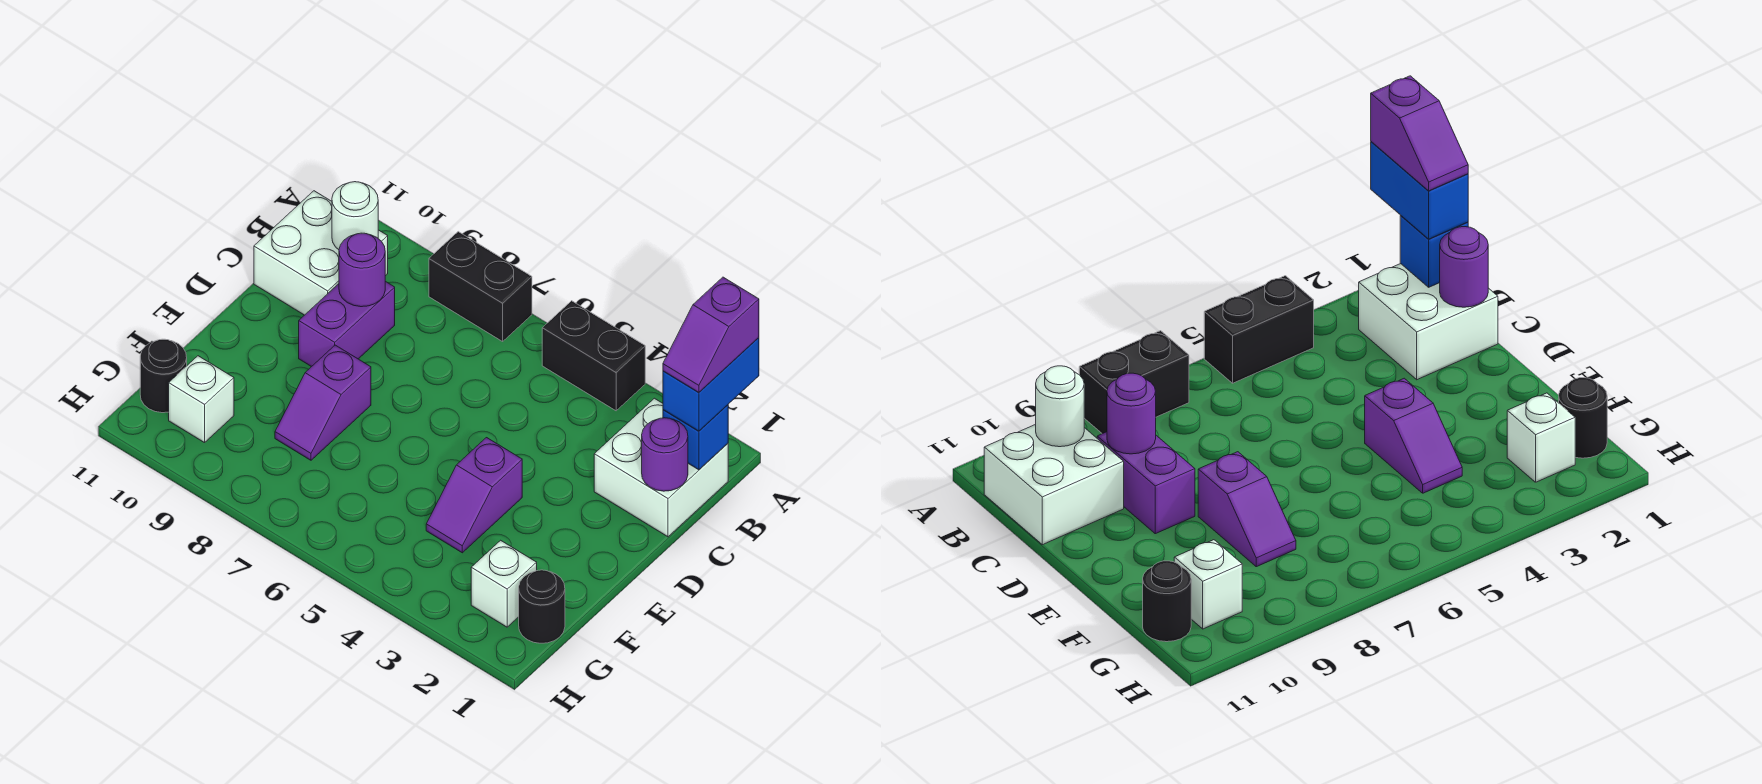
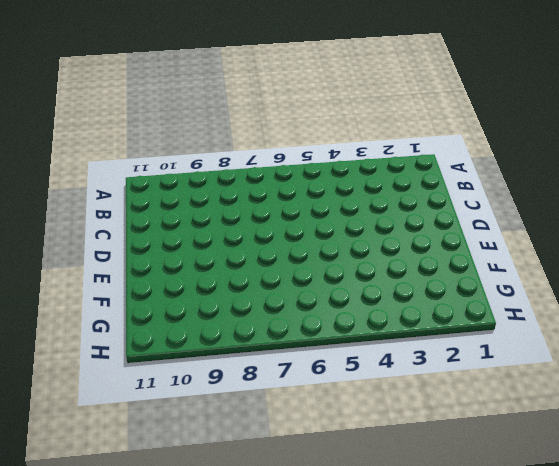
none -> black 1x2 brick [542,301,645,411]
none -> black 1x2 brick [429,232,532,341]
none -> white 2x2 brick [594,398,728,537]

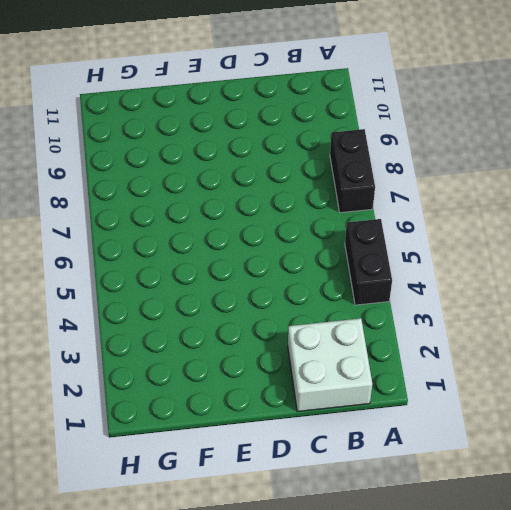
none -> white 2x2 brick [254,191,388,315]
none -> purple 1x2 brick [299,281,395,367]
none -> purple 1x2 slope [426,438,522,553]

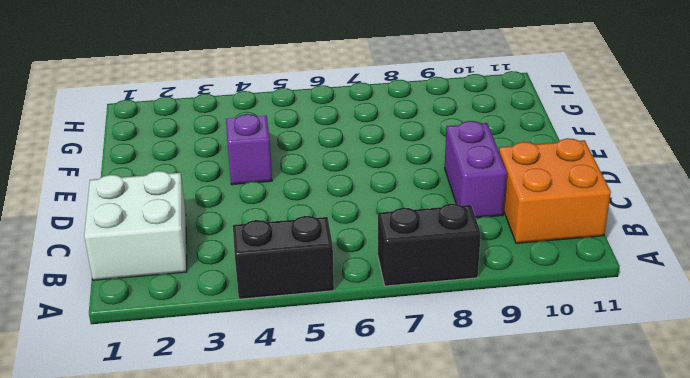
orange 2x2 brick [499,138,611,243] -> white 2x2 brick [254,191,388,315]
none -> purple 1x2 slope [275,345,371,460]
none -> black 1x1 round brick [519,570,565,643]
none -> white 1x1 brick [471,540,537,627]

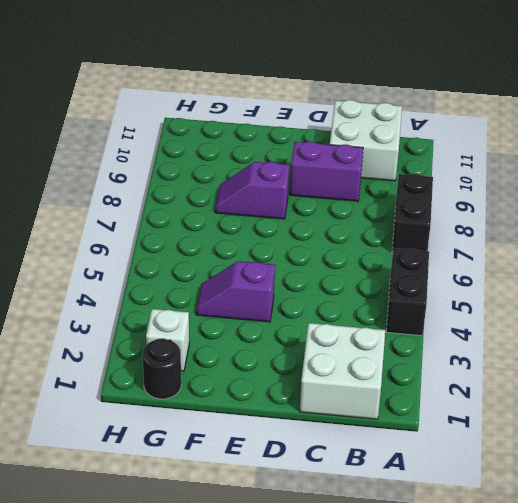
none -> white 1x1 brick [169,356,234,443]
none -> black 1x1 round brick [140,339,187,413]
none -> blue 1x1 brick [663,405,728,470]

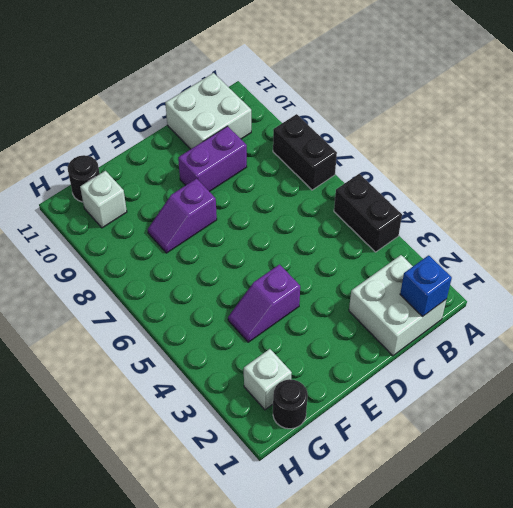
none -> white 1x1 round brick [332,182,378,250]
none -> purple 1x1 round brick [642,418,688,491]
none -> purple 1x1 round brick [339,233,385,307]

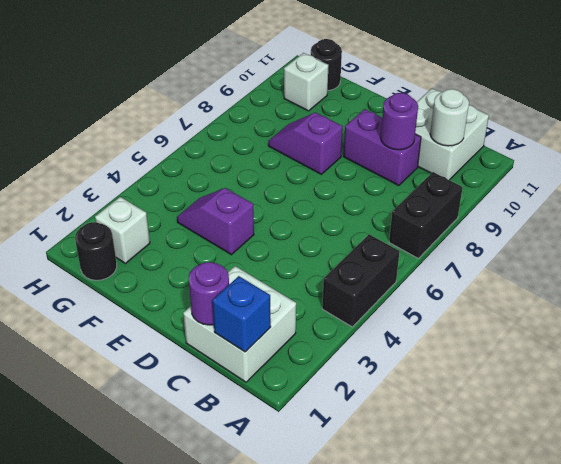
none -> blue 1x2 brick [663,338,759,431]
none -> purple 1x2 slope [663,277,759,393]

